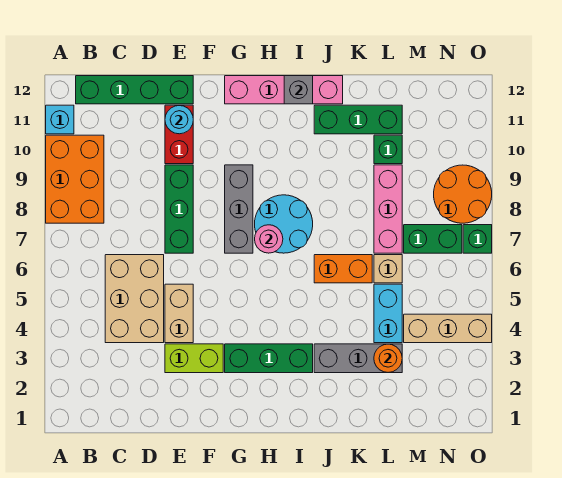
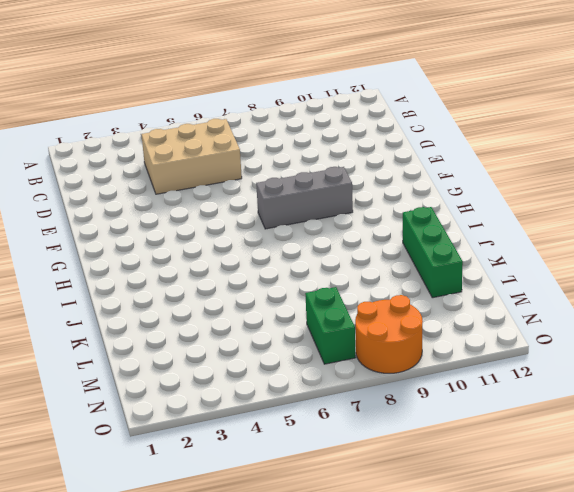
none -> orange 2x3 brick [46,135,104,223]
none -> cyan 1x1 brick [46,105,74,134]
none -> green 1x4 brick [76,76,193,104]

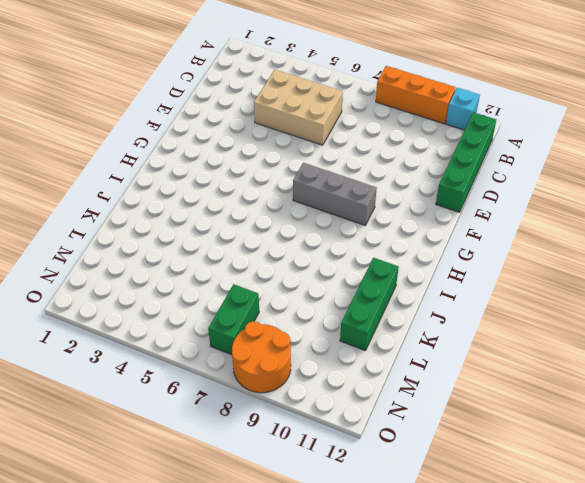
orange 1x3 brick [376,66,456,124] -> orange 2x3 brick [46,135,104,223]
none -> lime 1x2 brick [165,344,223,373]
none -> tan 1x2 brick [165,284,193,343]
none -> green 1x3 brick [165,165,193,253]

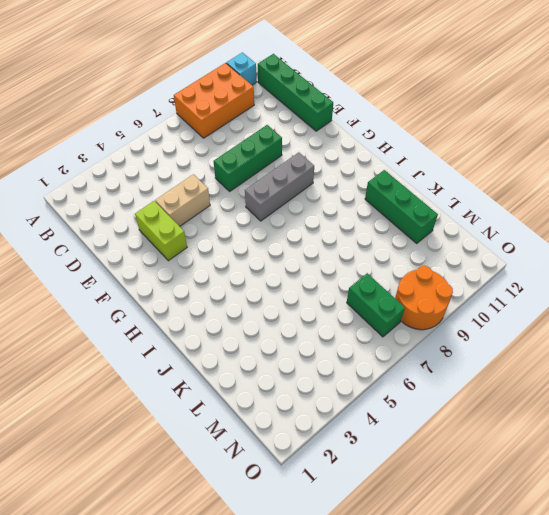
none -> tan 2x3 brick [105,255,164,343]
none -> red 1x2 brick [165,105,193,164]
none -> green 1x3 brick [225,344,313,373]

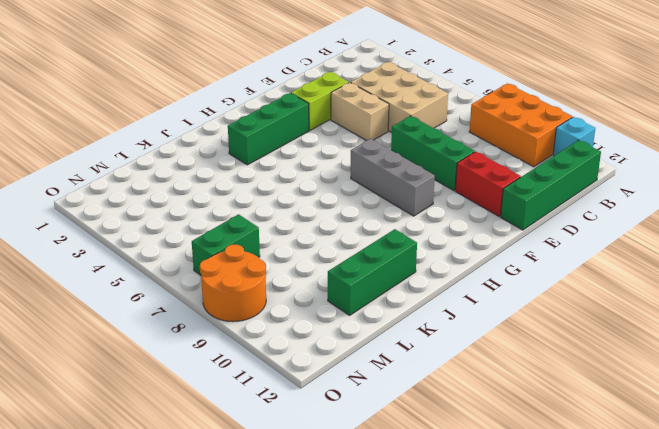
none -> pink 1x4 brick [225,76,343,104]
none -> cyan 2x2 round brick [255,195,313,253]
none -> grey 1x3 brick [314,344,402,373]

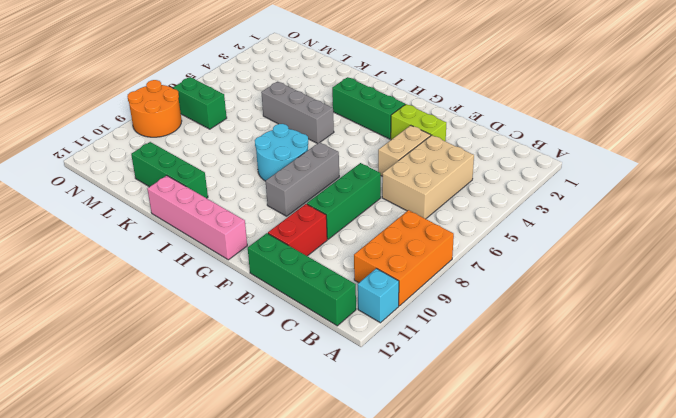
grey 1x3 brick [261,82,334,144] -> grey 1x3 brick moved to [314,344,402,373]
none -> orange 1x2 brick [314,255,372,283]
none -> cyan 1x2 brick [374,284,402,343]
none -> tan 1x1 brick [374,255,402,283]

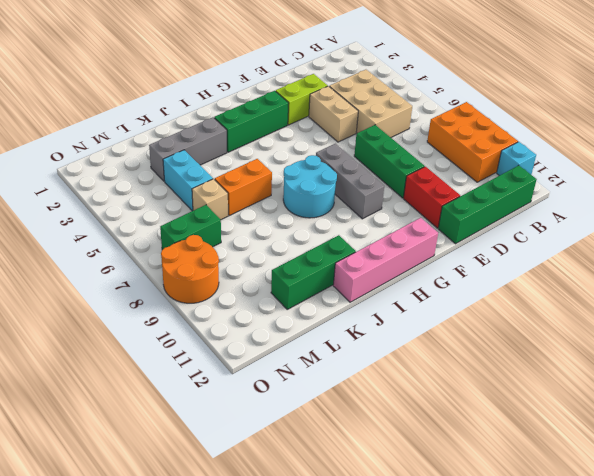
none -> pink 1x3 brick [374,165,402,253]
none -> green 1x1 brick [374,135,402,164]
none -> tan 1x3 brick [404,314,492,343]

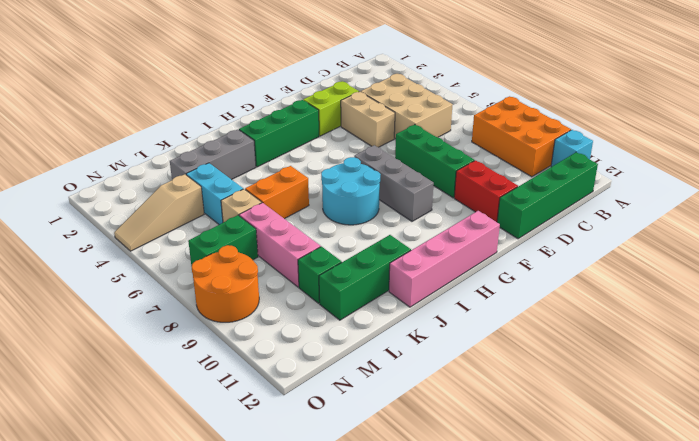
tan 1x3 slope [114,174,204,251] -> tan 1x3 brick [404,314,492,343]
none -> green 1x1 brick [463,225,492,253]
none -> cyan 1x1 round brick [165,105,193,134]
none -> pink 1x1 round brick [255,225,283,253]

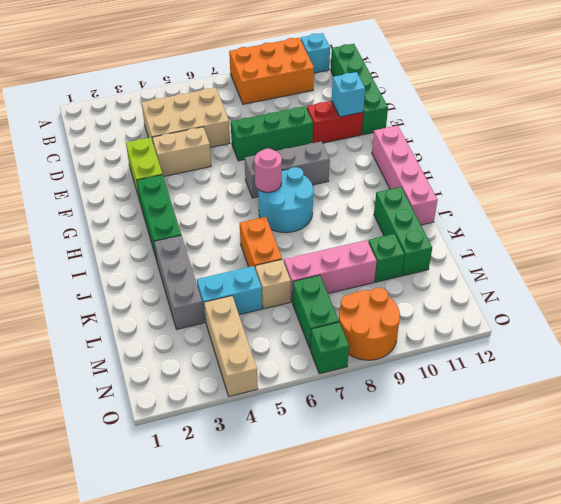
cyan 1x1 brick [332,72,365,117] -> cyan 1x1 round brick [165,105,193,134]
none -> grey 1x1 brick [284,76,313,104]
none -> orange 1x1 round brick [374,344,402,373]

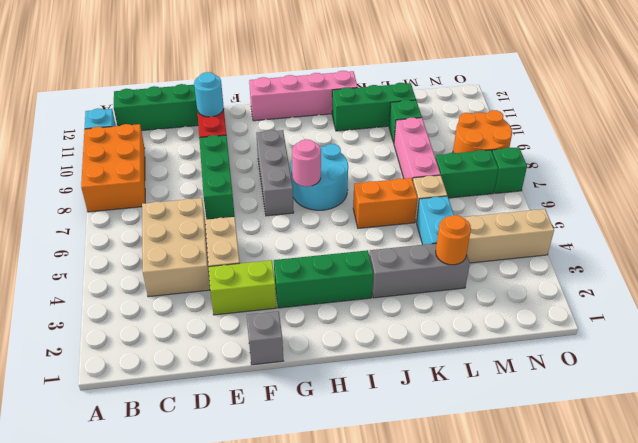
grey 1x1 brick [247,311,283,365] -> grey 1x1 brick moved to [284,76,313,104]

